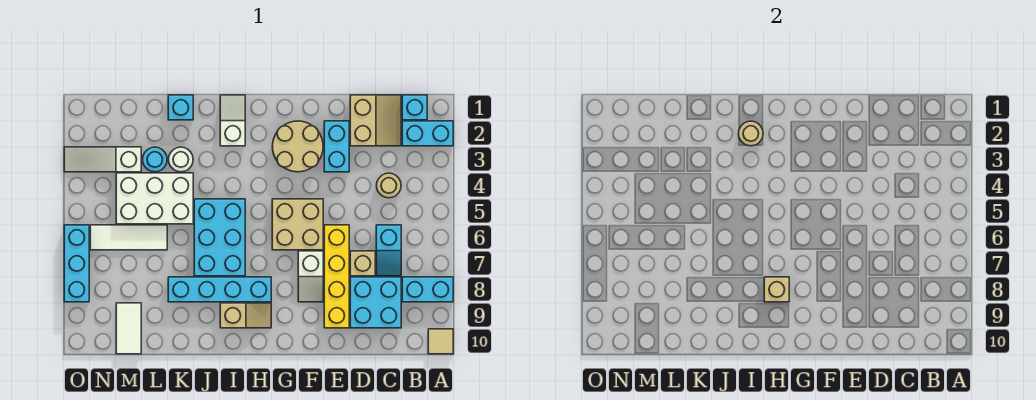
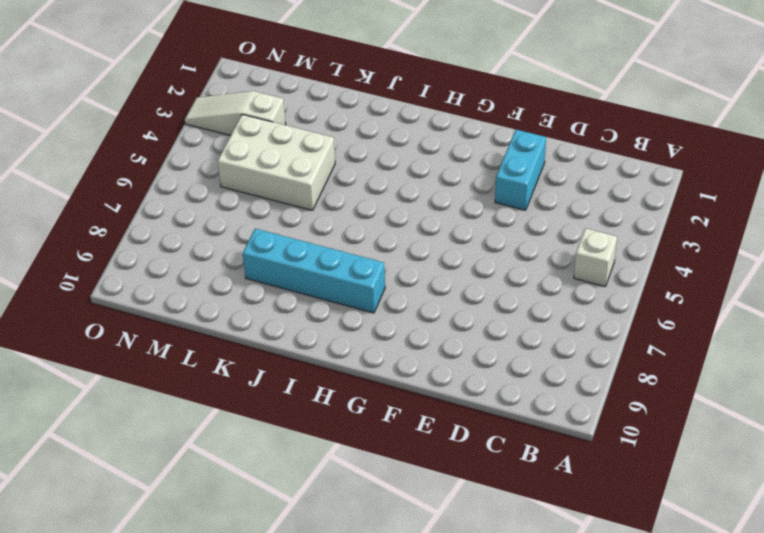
white 1x1 brick [574,228,617,286] -> none
none -> cyan 1x2 brick [402,121,453,146]
none -> cyan 1x2 brick [402,277,453,302]
none -> tan 1x1 tile [428,329,453,354]

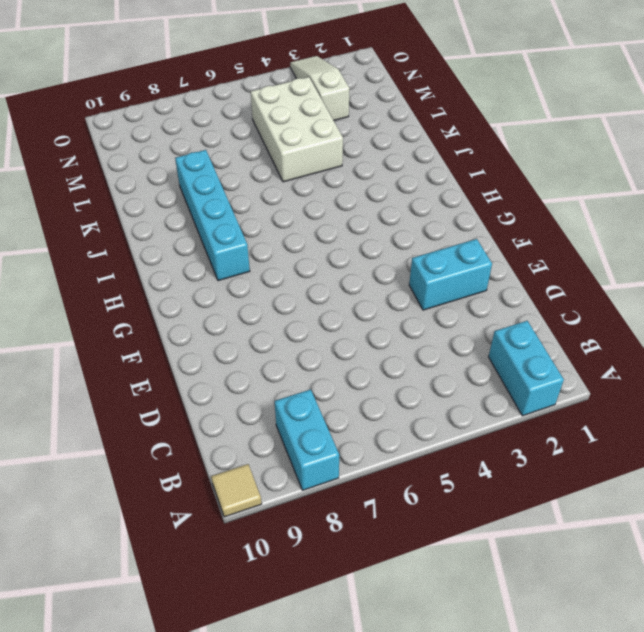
none -> cyan 1x1 brick [402,95,427,120]
none -> tan 2x2 slope [350,95,401,146]
none -> tan 1x1 round brick [377,173,401,198]

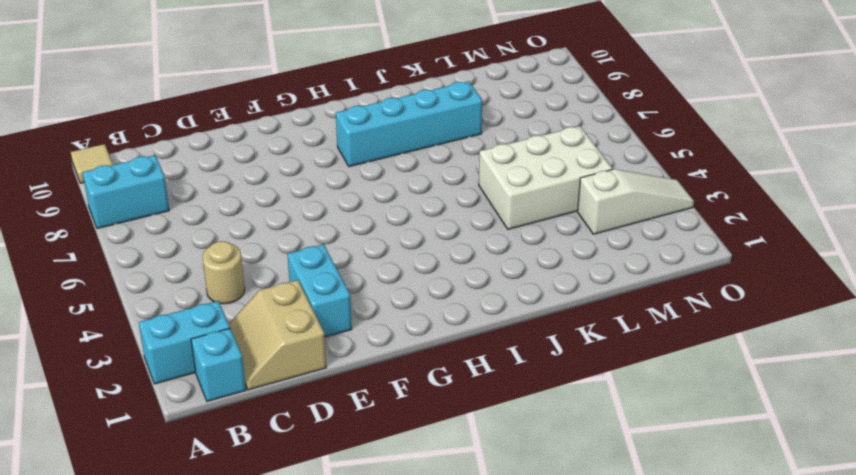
none -> cyan 1x2 slope [376,225,401,276]
none -> cyan 2x2 brick [350,277,401,328]
none -> tan 1x1 brick [350,251,375,276]

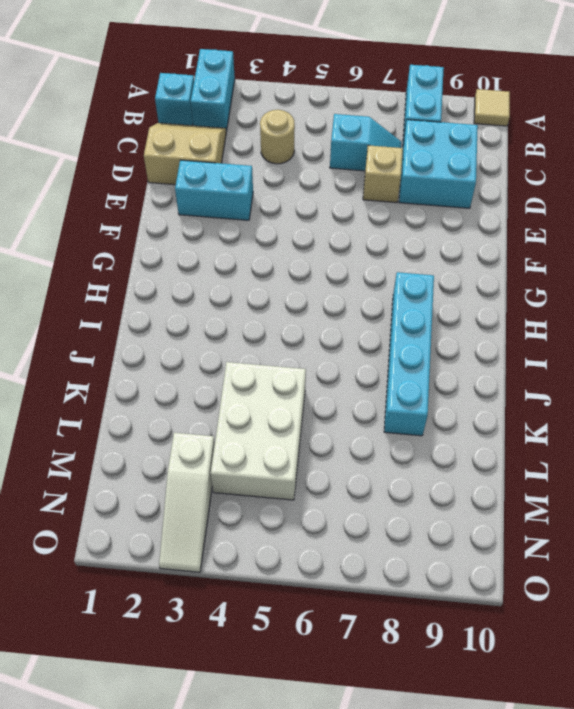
none -> yellow 1x4 brick [324,225,349,328]
none -> tan 2x2 round brick [272,121,323,172]
none -> tan 2x2 brick [272,199,323,250]

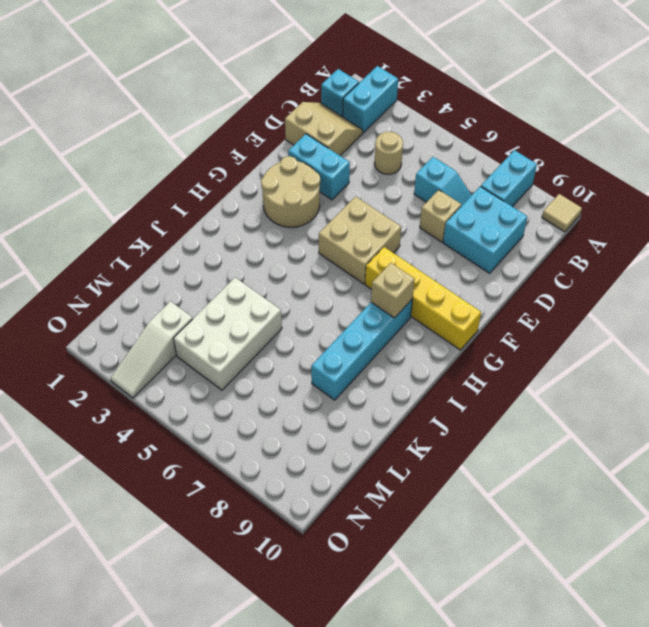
yellow 1x4 brick [365,247,481,350] -> yellow 1x4 brick moved to [324,225,349,328]
none -> white 1x2 slope [298,251,323,302]
none -> tan 1x2 slope [220,303,271,328]
none -> white 1x2 slope [220,95,245,146]

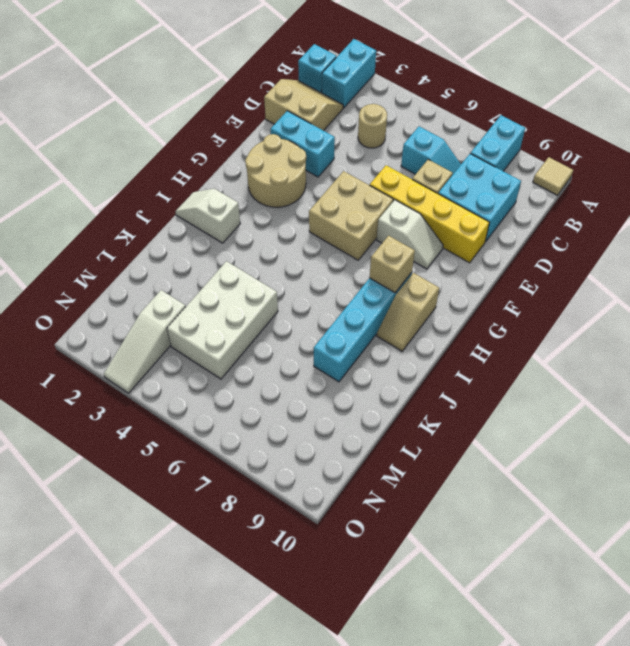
tan 1x2 slope [377,273,439,351] -> tan 1x2 slope turned to [220,303,271,328]
none -> cyan 2x3 brick [194,199,245,276]
none -> cyan 1x1 brick [168,95,193,120]
none -> white 1x1 round brick [169,147,193,172]

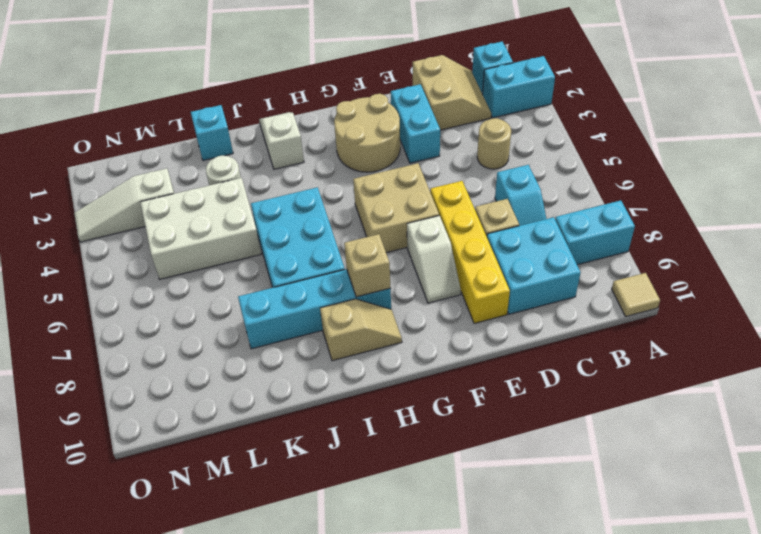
none -> cyan 1x1 round brick [143,147,167,172]
none -> white 1x3 tile [90,225,167,250]
none -> white 1x2 tile [116,303,141,354]

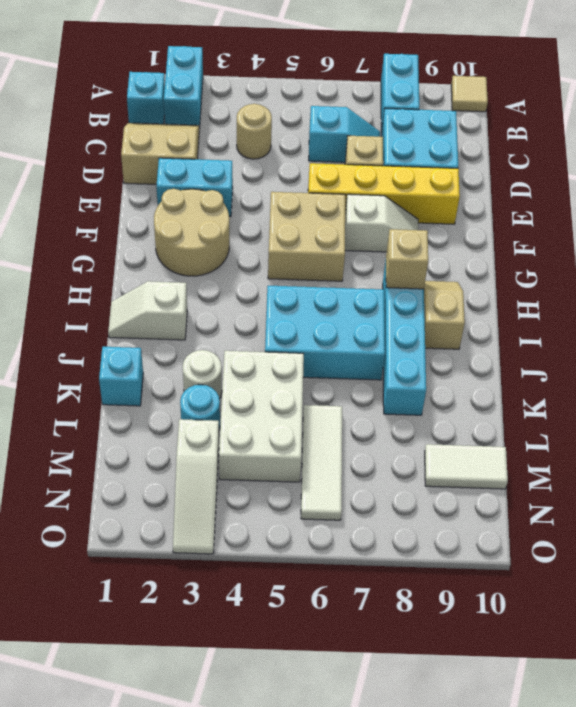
none -> cyan 1x3 brick [64,225,89,302]
none -> tan 1x1 round brick [739,121,763,146]

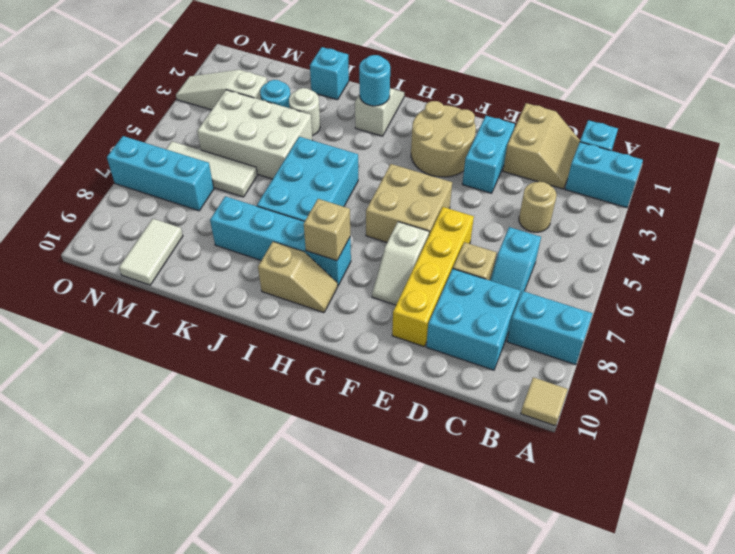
cyan 1x1 round brick [359,55,390,106] -> tan 1x1 round brick [739,121,763,146]
cyan 1x3 brick [107,136,214,211] -> cyan 1x3 brick turned to [64,225,89,302]

